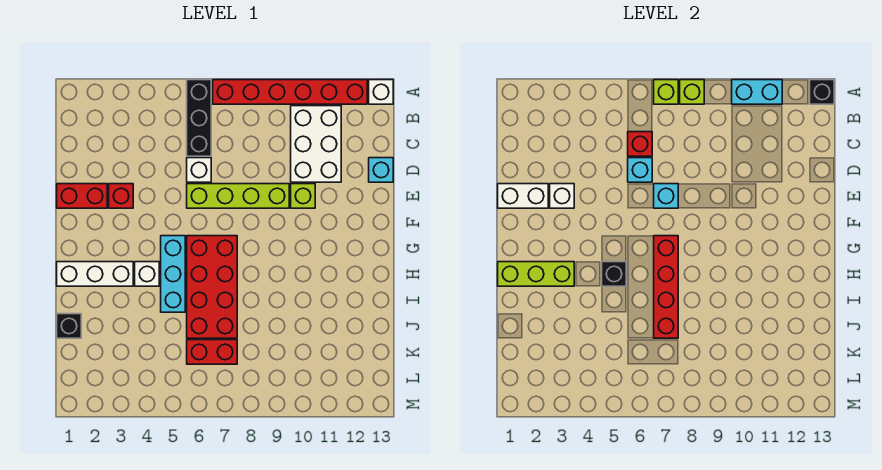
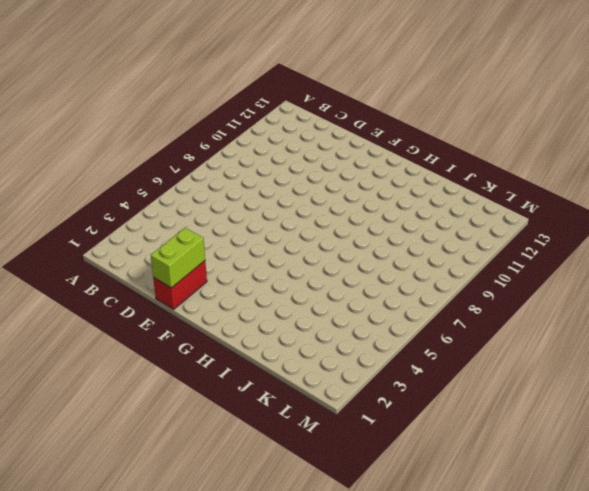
lime 1x2 brick [151,228,205,288] -> white 1x2 brick [498,184,548,208]
none -> black 1x3 brick [187,80,211,156]
none -> red 1x6 brick [213,80,367,104]
none -> white 1x1 brick [369,80,393,104]

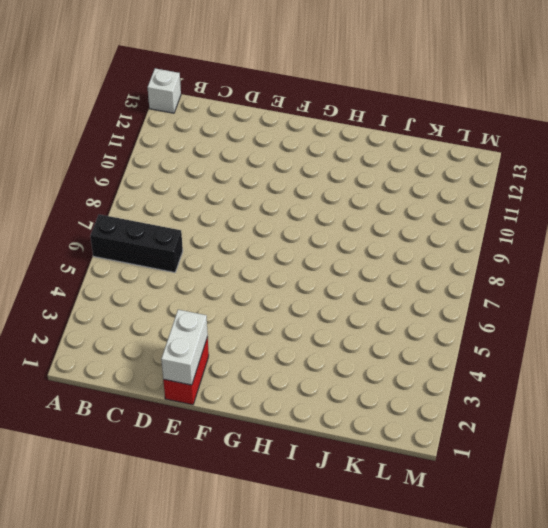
none -> red 1x6 brick [213,80,367,104]
none -> white 2x3 brick [291,106,341,182]
none -> white 1x1 brick [187,158,211,182]

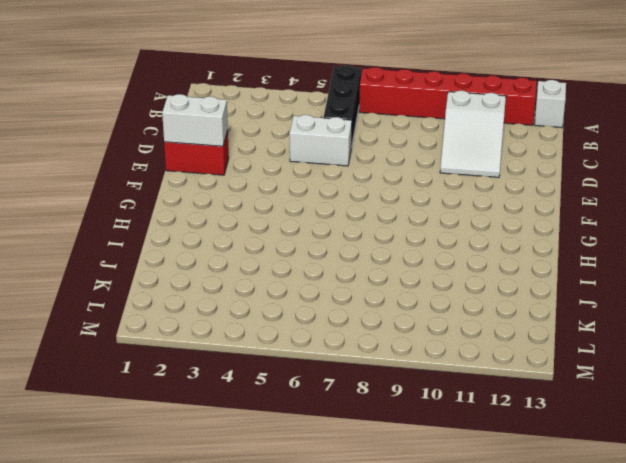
white 2x3 slope [440,91,506,177] -> white 2x3 brick [291,106,341,182]
white 1x2 brick [290,115,352,166] -> white 1x1 brick [187,158,211,182]
none -> cyan 1x1 brick [369,158,393,182]
none -> red 1x1 brick [109,184,133,208]
none -> lime 1x4 brick [187,184,289,208]

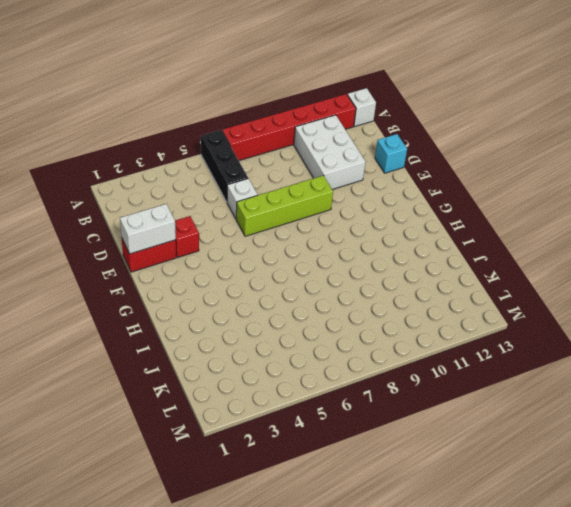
none -> lime 1x1 brick [291,184,315,208]
none -> cyan 1x3 brick [161,236,185,312]
none -> red 2x4 brick [187,236,237,338]

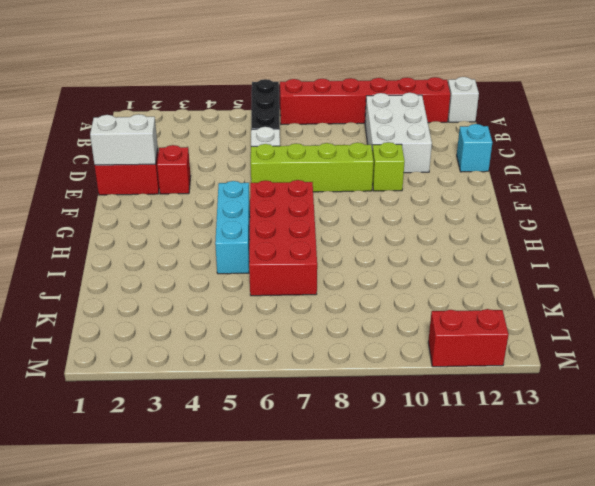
red 1x2 brick [428,309,509,367] -> red 1x2 brick moved to [187,340,237,364]
none -> white 1x3 brick [57,262,133,286]
none -> white 1x1 brick [135,262,159,286]
none -> black 1x1 brick [57,314,81,338]

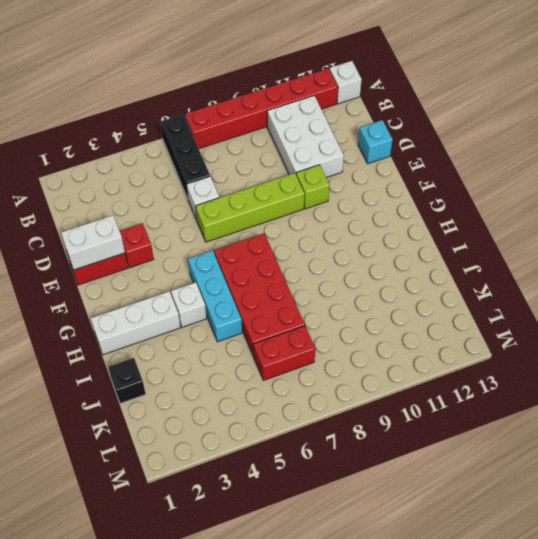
none -> lime 1x1 brick [654,80,678,104]
none -> lime 1x1 brick [680,80,704,104]
none -> cyan 1x2 brick [732,80,782,104]

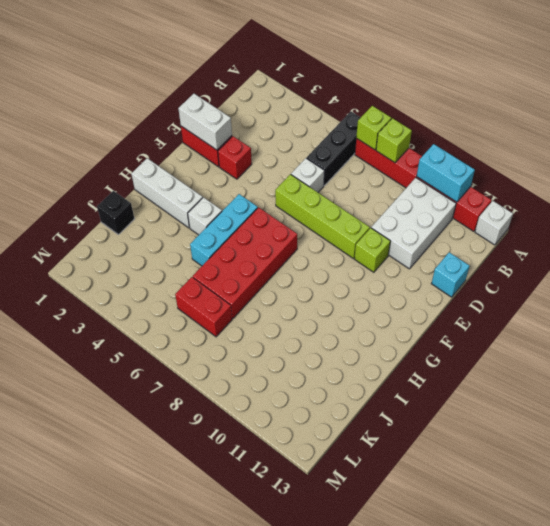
none -> black 1x1 brick [810,80,834,104]
none -> red 1x1 brick [628,132,652,156]
none -> cyan 1x1 brick [628,158,652,182]

